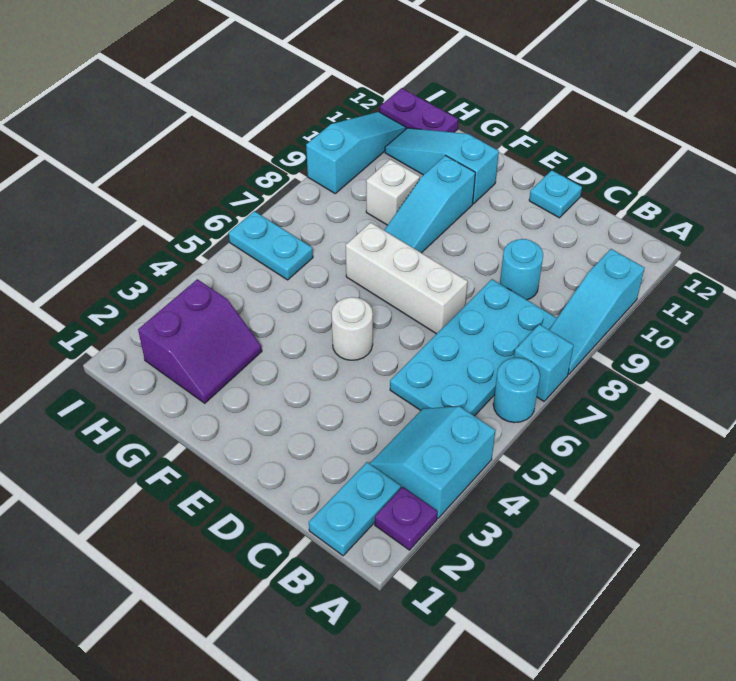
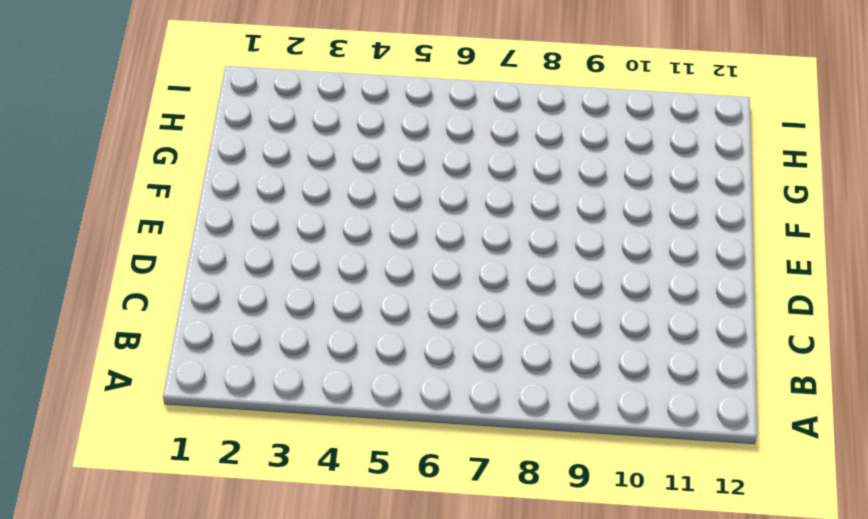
none -> purple 1x1 plate [375,487,438,550]
none -> cyan 2x2 slope [370,406,496,518]
none -> cyan 1x1 round brick [493,358,540,423]

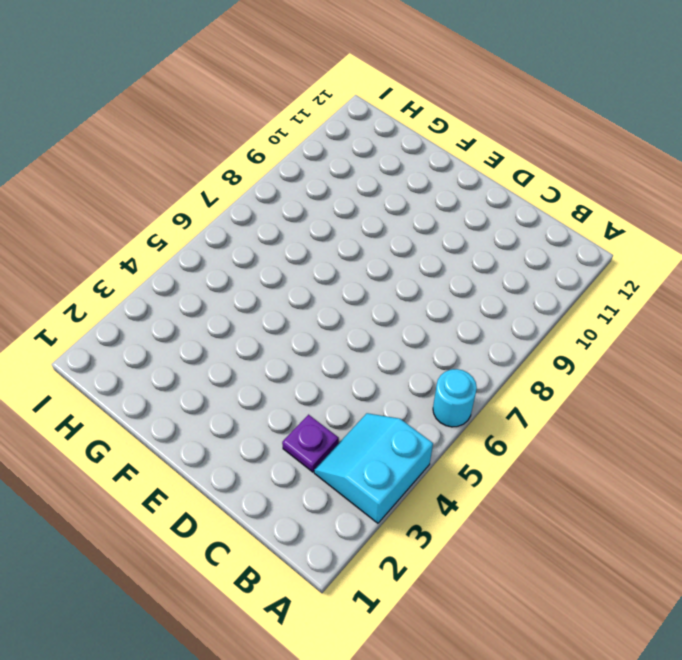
purple 1x1 plate [282,415,339,472] -> purple 1x1 plate moved to [375,487,438,550]
none -> cyan 1x1 brick [514,324,574,401]
none -> cyan 1x3 slope [549,249,645,375]
none -> cyan 1x2 plate [309,462,401,556]

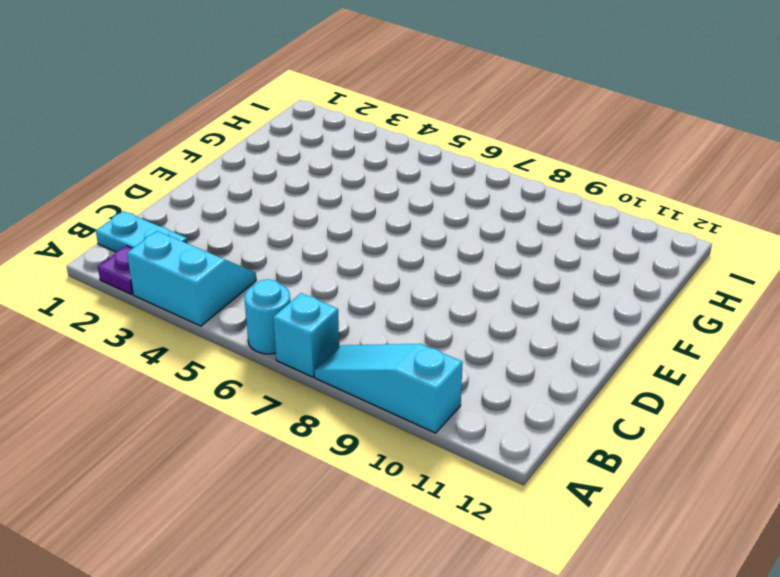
none -> cyan 2x4 plate [390,279,557,416]
none -> cyan 1x1 round brick [500,239,543,300]
none -> white 1x3 brick [346,222,468,334]

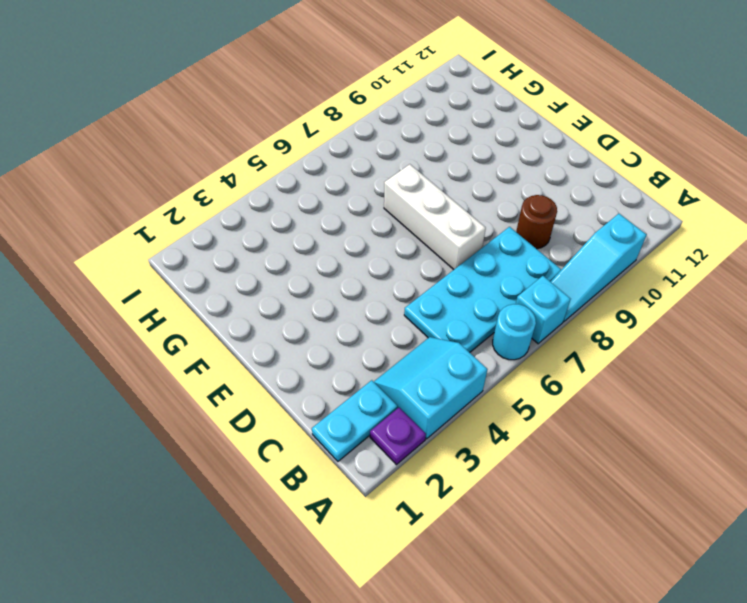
brown 1x1 round brick [516,195,557,249] -> cyan 1x1 round brick [500,239,543,300]
none -> cyan 1x1 plate [529,170,582,218]
none -> white 1x1 round brick [332,297,373,360]
none -> cyan 1x3 slope [384,156,475,253]

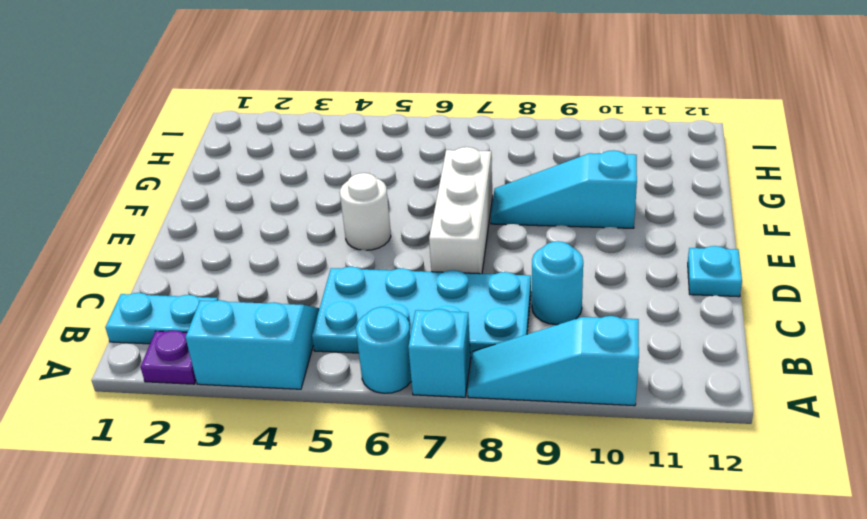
none -> cyan 1x3 slope [385,128,499,204]
none -> purple 2x2 slope [138,279,262,403]
none -> white 1x1 brick [366,159,420,225]

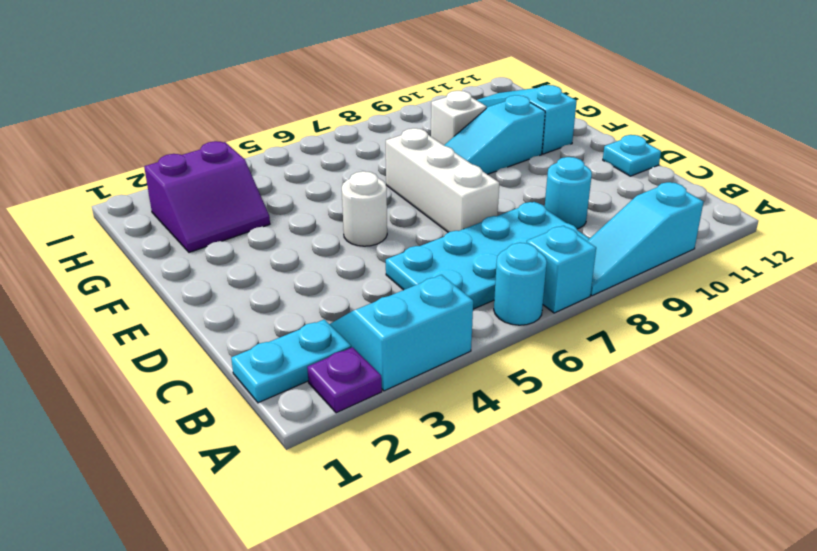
none -> cyan 1x2 plate [229,211,313,280]
none -> purple 1x2 plate [380,88,458,132]
none -> cyan 1x3 slope [306,112,406,193]

